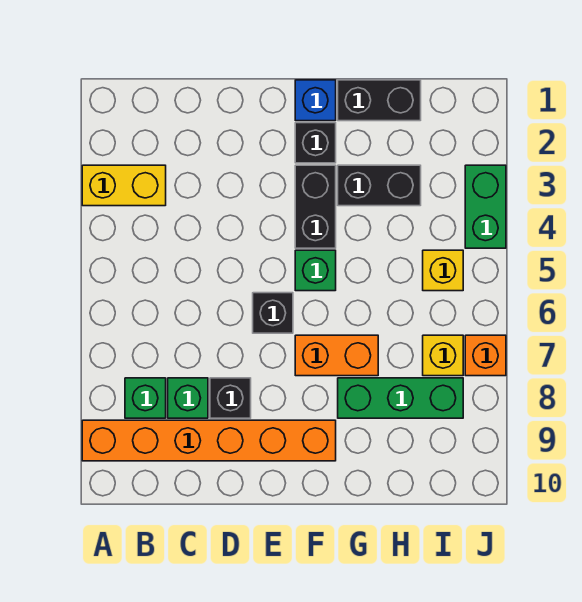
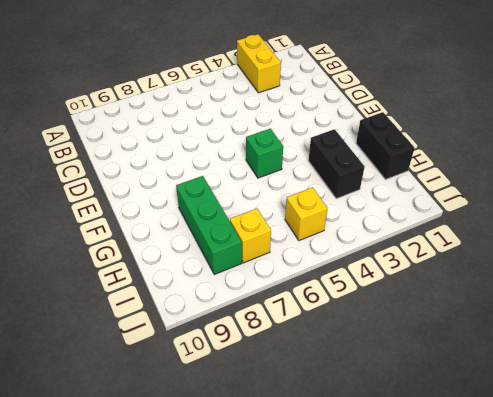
none -> orange 1x6 brick [82,420,336,461]
none -> green 1x1 brick [125,378,166,418]
none -> green 1x1 brick [168,378,208,418]

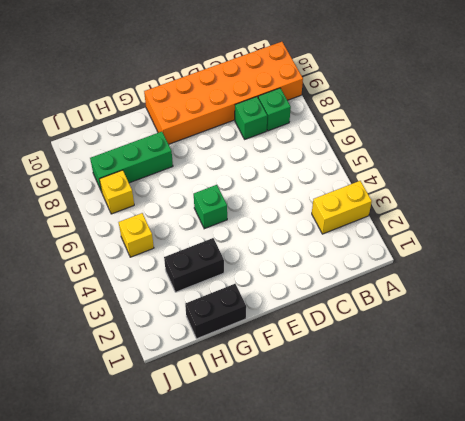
orange 2x6 brick [144,42,303,144] -> orange 1x6 brick [82,420,336,461]
none -> black 1x1 brick [210,378,251,418]
none -> black 1x1 brick [253,293,293,333]
none -> blue 1x1 brick [295,80,336,121]

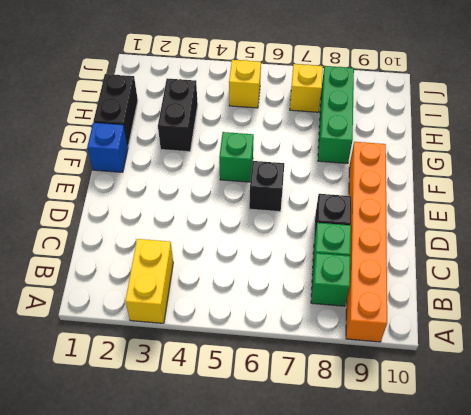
none -> black 1x1 brick [295,123,336,163]
none -> black 1x2 brick [295,165,336,248]
none -> orange 1x2 brick [295,335,378,376]

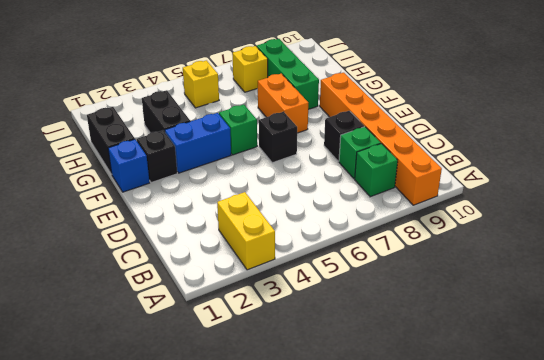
blue 1x2 brick [165,113,231,173] -> black 1x2 brick [295,165,336,248]
none -> green 1x2 brick [465,165,506,248]
none -> orange 1x1 brick [465,335,506,376]

